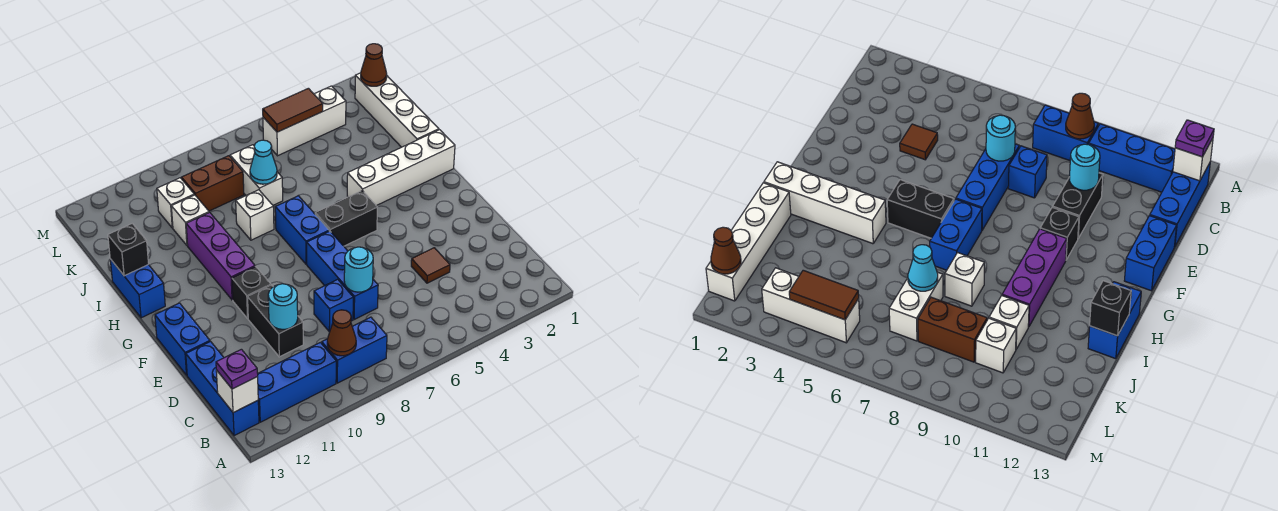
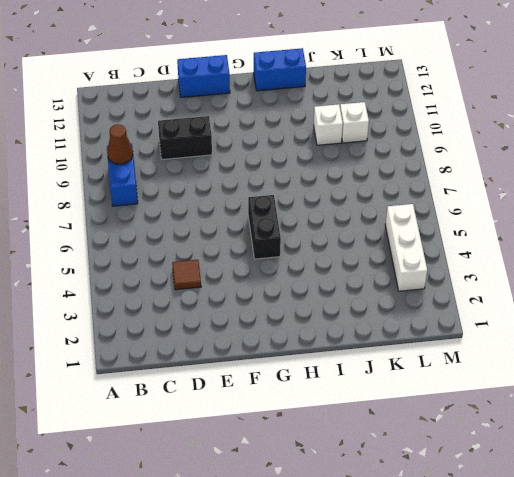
none -> blue 1x3 brick [257,342,336,422]
none -> blue 1x3 brick [186,342,259,436]
none -> blue 1x3 brick [307,231,378,319]
none -> blue 1x1 brick [314,279,353,332]

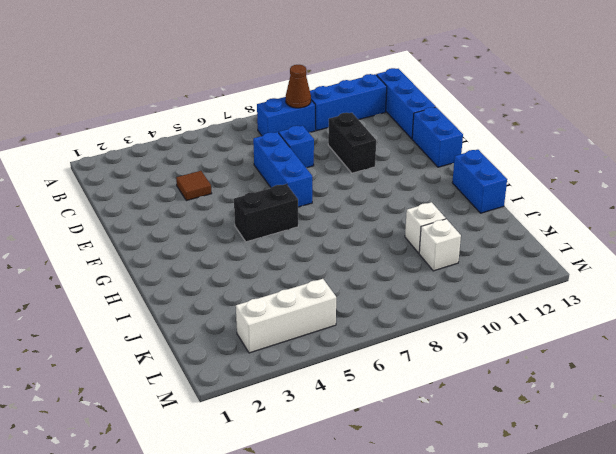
none -> black 1x1 brick [232,267,271,318]
none -> blue 1x2 brick [275,196,329,264]
none -> purple 1x3 brick [186,213,255,300]
none -> white 1x4 brick [347,130,455,206]

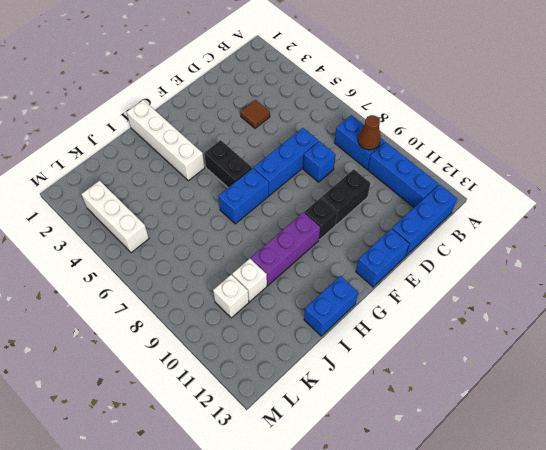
none -> white 1x4 brick [355,73,439,147]
none -> white 1x1 brick [236,190,274,240]
none -> white 1x2 brick [230,145,283,205]
none -> brown 1x2 brick [181,156,244,211]

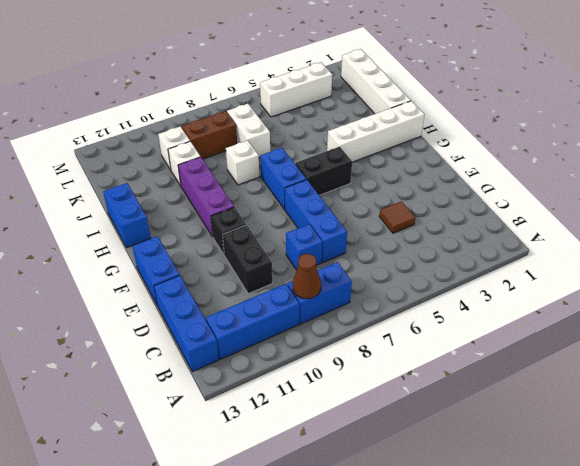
none -> white 1x1 brick [216,370,258,413]
none -> cyan 1x1 round brick [344,247,373,292]
none -> cyan 1x1 round brick [268,284,298,329]
none -> black 1x1 brick [108,223,149,276]

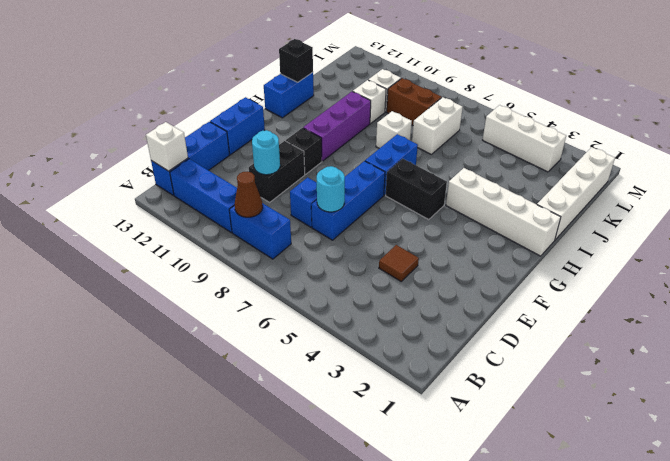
none -> cyan 1x1 cone [250,140,277,184]
none -> brown 1x1 cone [361,44,387,86]
none -> brown 1x2 tile [263,88,323,132]
none -> purple 1x1 plate [216,349,258,389]

